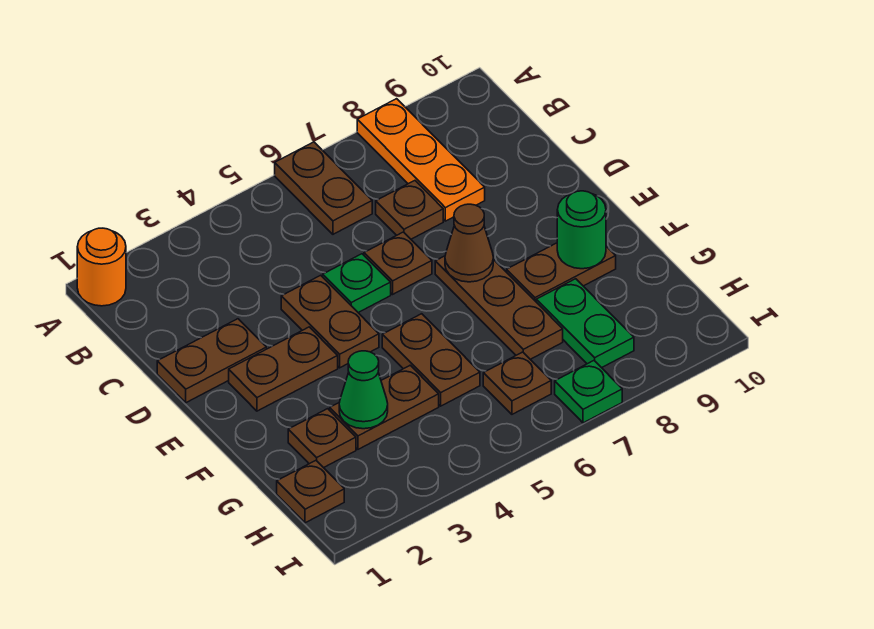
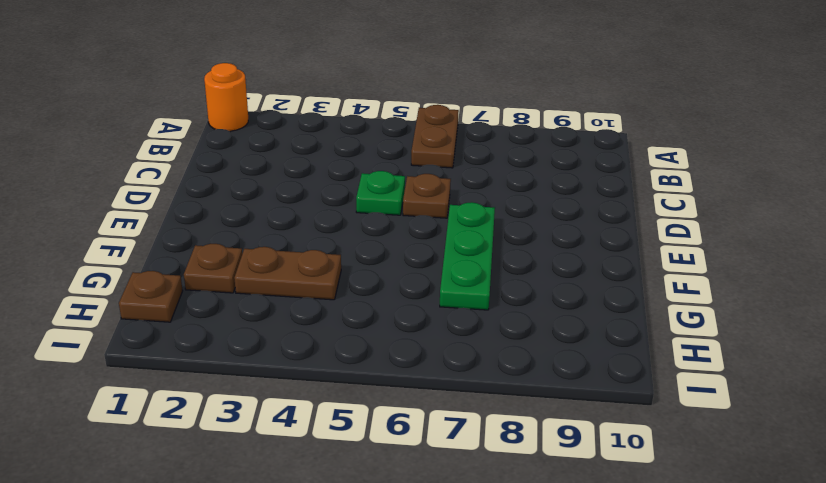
green 1x3 plate [440,202,495,310] -> brown 1x3 plate [435,256,563,359]
none -> orange 1x3 plate [357,99,485,221]
none -> brown 1x1 plate [376,181,443,239]
none -> brown 1x2 plate [157,319,266,403]

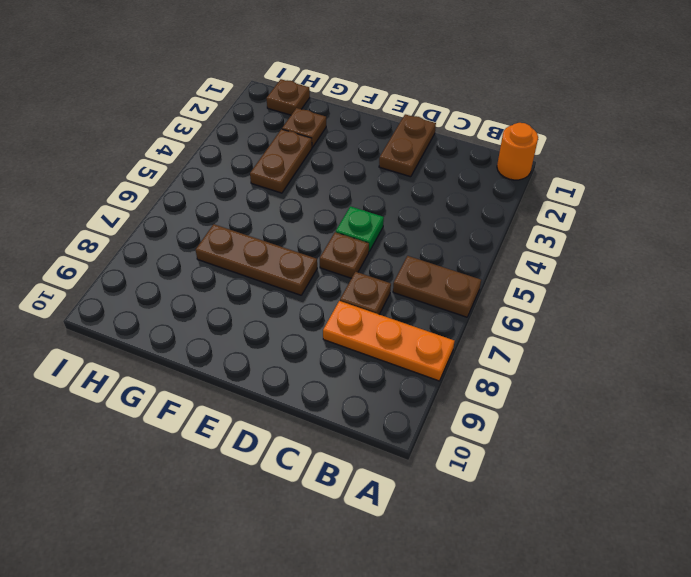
none -> brown 1x2 plate [281,275,379,368]
none -> brown 1x2 plate [229,327,338,411]
none -> brown 1x2 plate [382,314,480,406]

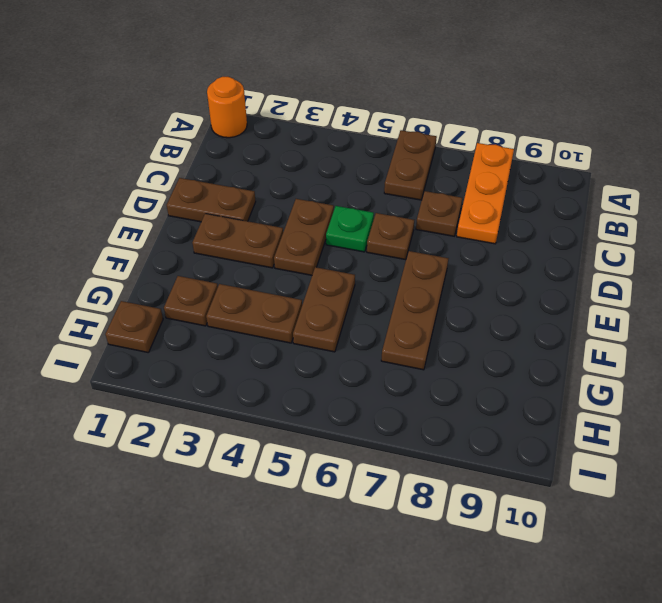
none -> brown 1x2 plate [507,243,616,301]
none -> green 1x2 plate [536,279,634,368]
none -> brown 1x1 plate [483,352,551,414]

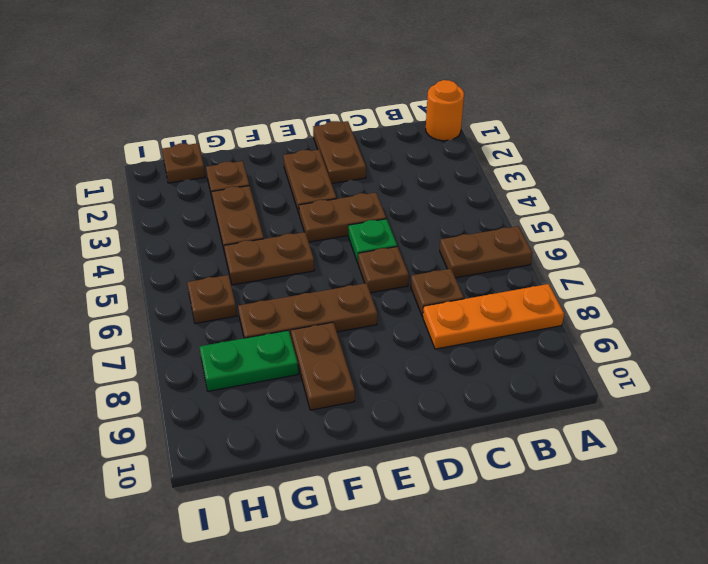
none -> green 1x1 plate [555,361,622,423]
none -> brown 1x1 cone [445,204,493,282]
none -> green 1x1 round brick [557,191,606,269]

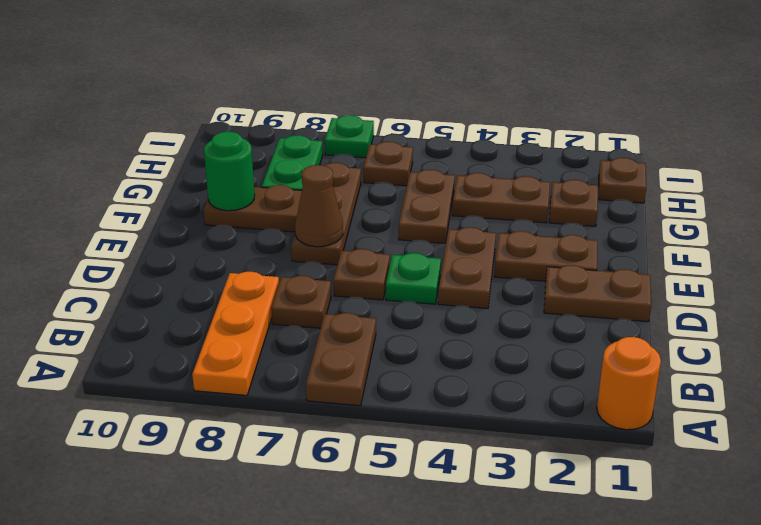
none -> green 1x1 cone [339,351,388,429]

